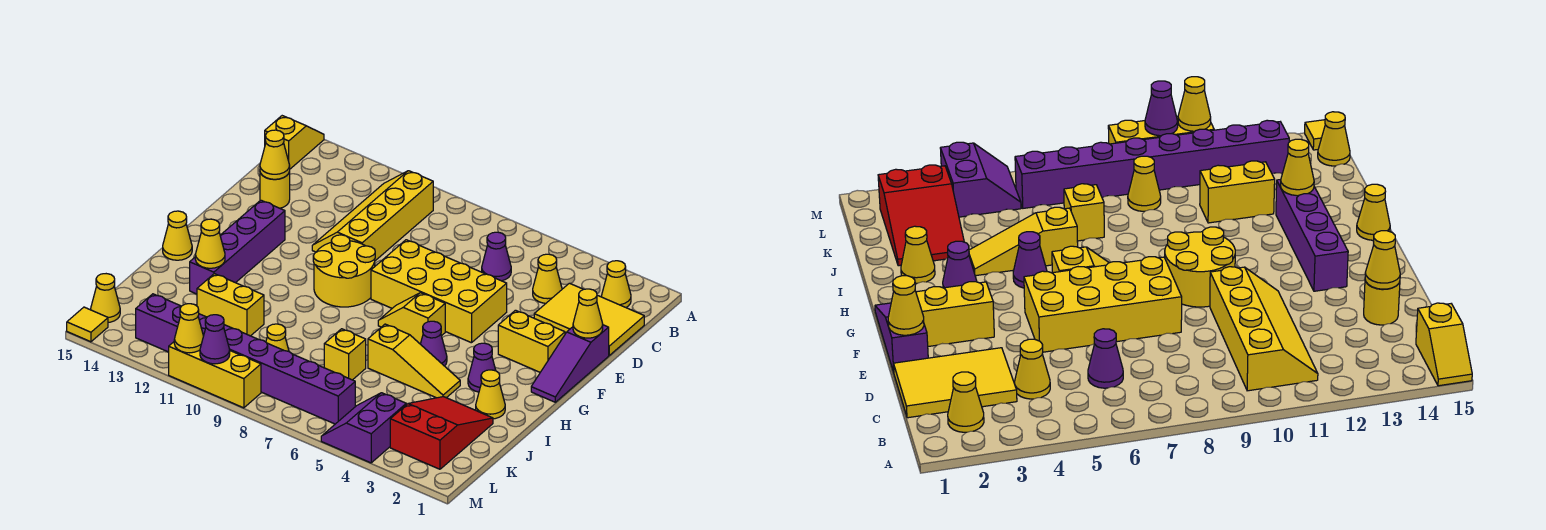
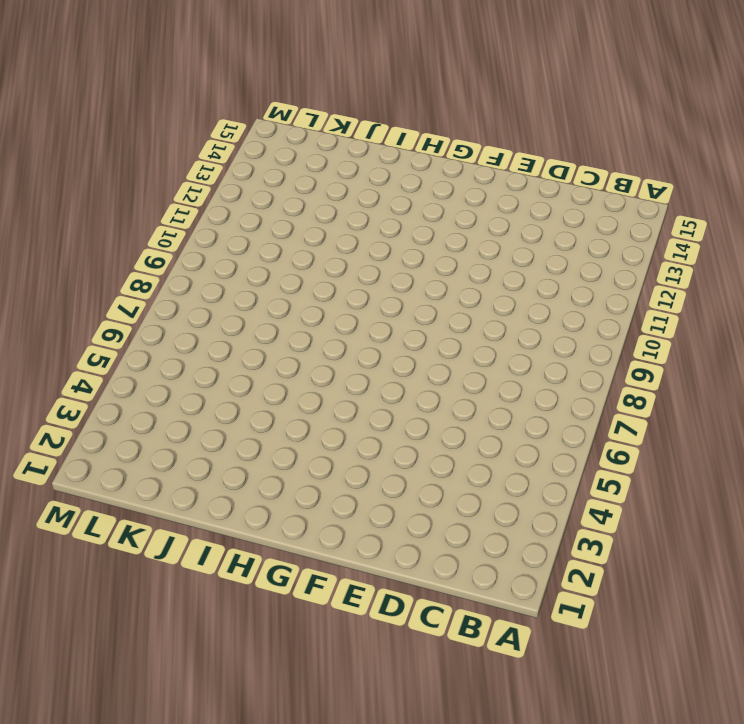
none -> yellow 1x2 slope [265,116,324,169]
none -> yellow 1x1 cone [601,261,631,307]
none -> yellow 2x4 slope [312,171,433,261]
none -> yellow 2x3 tile [534,283,644,355]

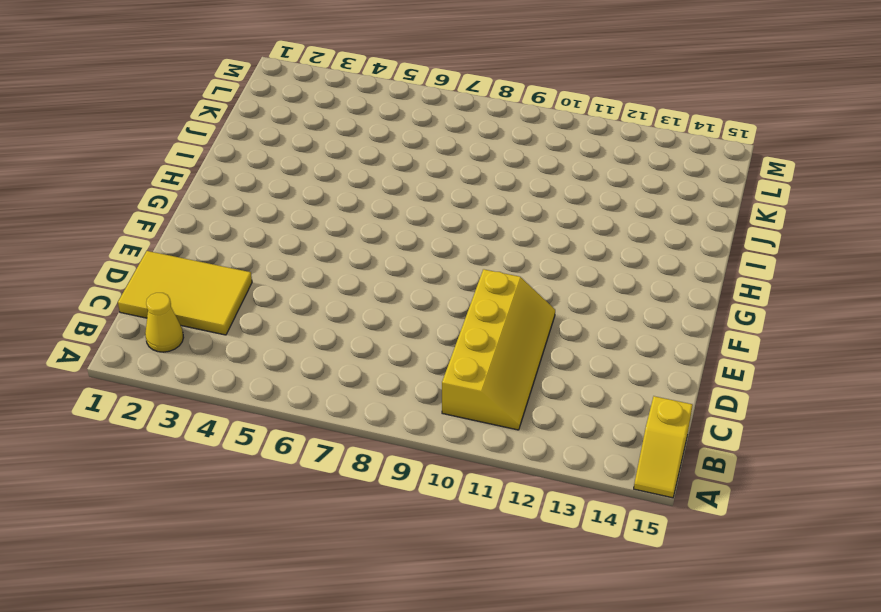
none -> yellow 1x1 cone [533,254,562,303]
none -> purple 1x1 cone [482,232,511,281]
none -> yellow 1x1 round brick [260,171,290,208]
none -> purple 1x3 slope [531,325,609,402]

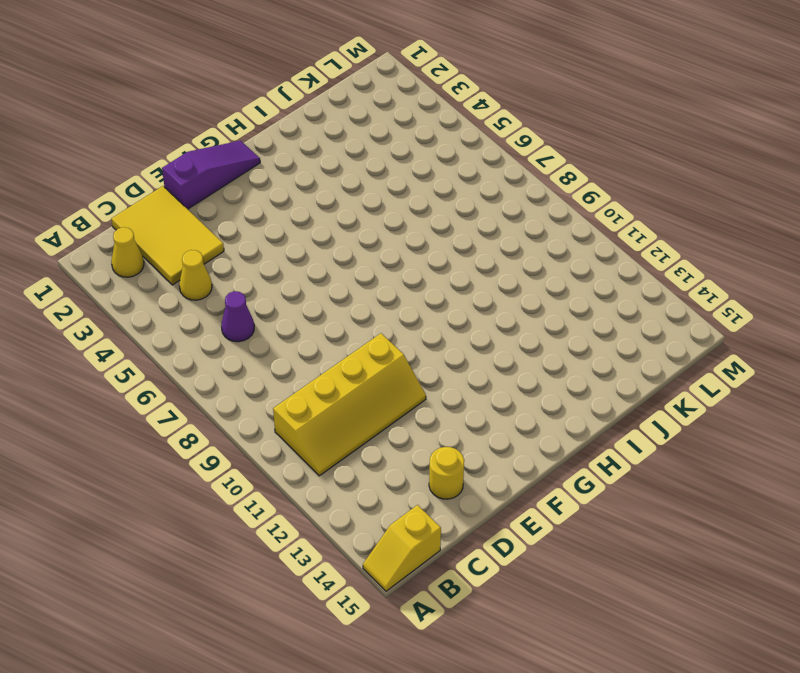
none -> yellow 2x4 brick [371,240,507,343]
none -> yellow 1x2 brick [498,310,565,372]
none -> yellow 2x2 round brick [313,235,375,307]
none -> purple 1x4 brick [190,200,285,294]

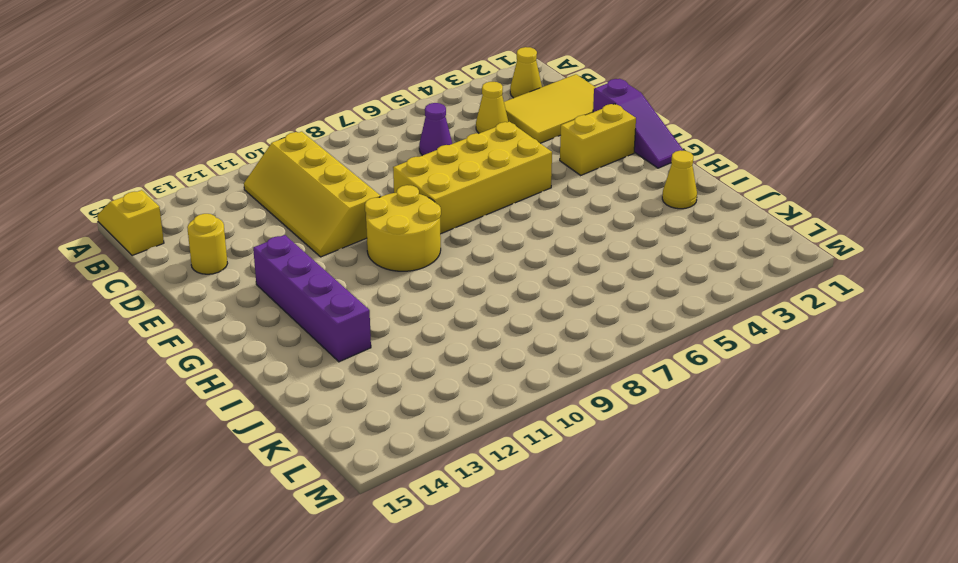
none -> yellow 1x2 slope [378,293,445,344]
none -> purple 1x1 cone [468,343,496,392]
none -> purple 1x1 cone [421,321,447,366]
none -> yellow 1x1 cone [163,211,192,260]

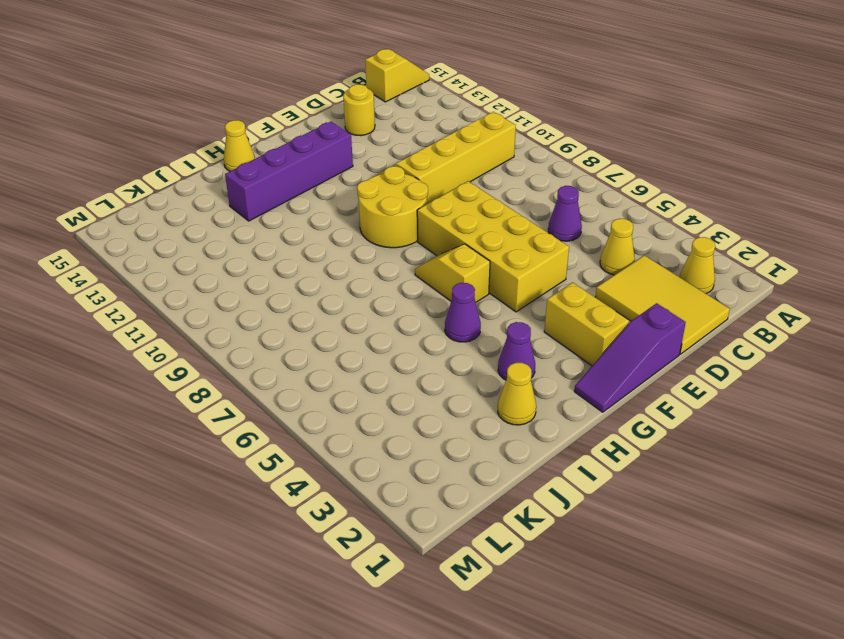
none -> yellow 1x3 slope [368,324,460,398]
none -> red 2x3 slope [390,397,493,469]
none -> yellow 1x1 brick [324,329,366,380]
none -> yellow 1x2 brick [197,274,264,336]

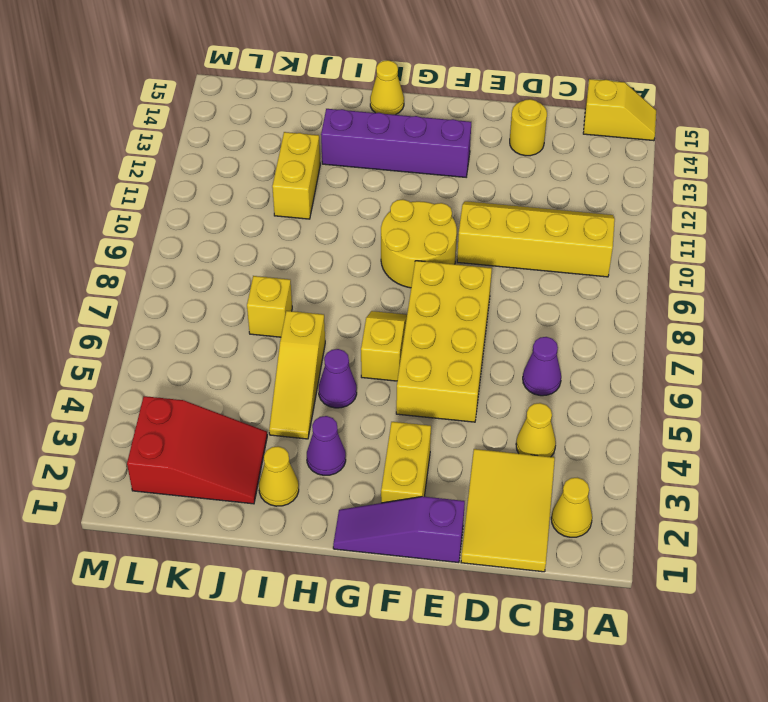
none -> yellow 1x1 cone [266,324,289,351]
none -> purple 2x2 slope [321,393,406,463]
none -> purple 1x8 brick [136,294,355,424]
none -> yellow 1x1 cone [91,274,120,322]

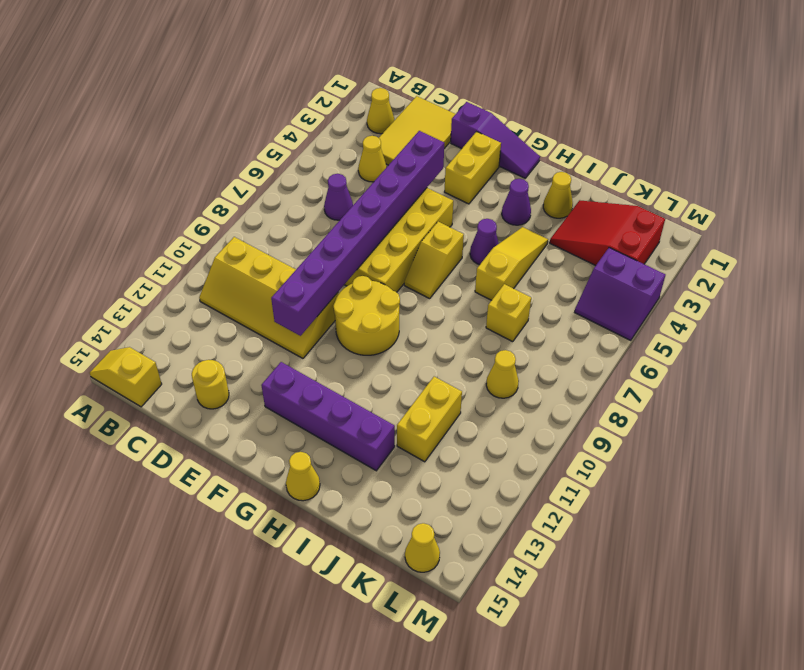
purple 1x8 brick [271,131,444,336] -> purple 1x8 brick moved to [136,294,355,424]
none -> yellow 1x3 brick [169,342,261,408]
none -> yellow 1x1 tile [67,307,108,342]
none -> yellow 1x1 cone [260,130,290,179]
none -> yellow 1x1 cone [573,289,603,338]

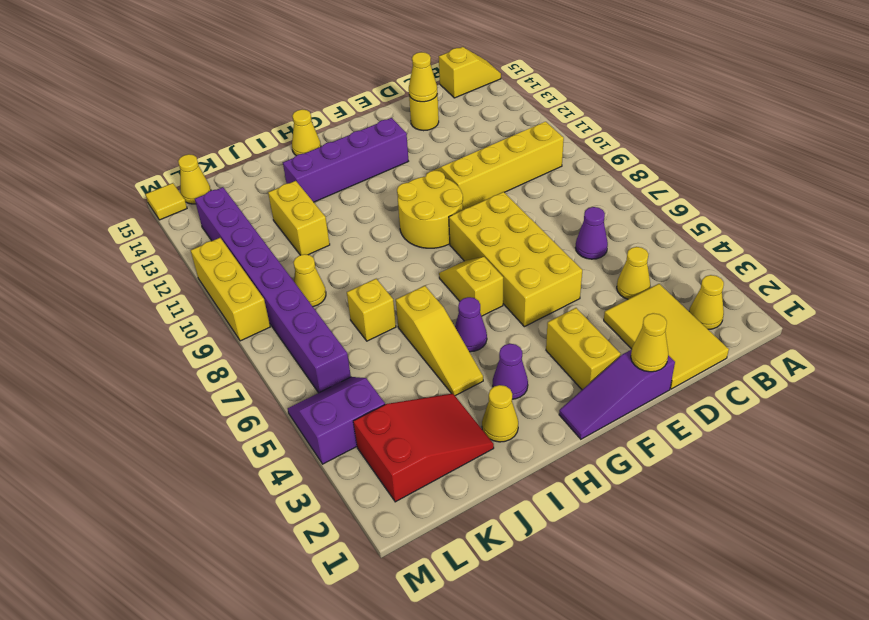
none -> yellow 1x1 cone [195,219,225,268]
none -> purple 1x1 cone [200,315,230,364]
none -> yellow 1x1 cone [174,304,203,353]

